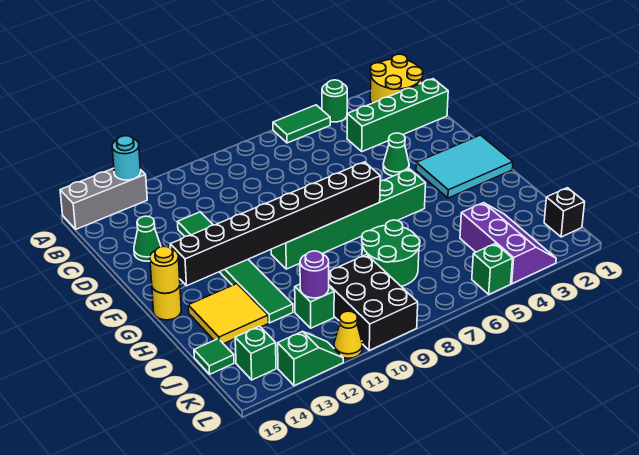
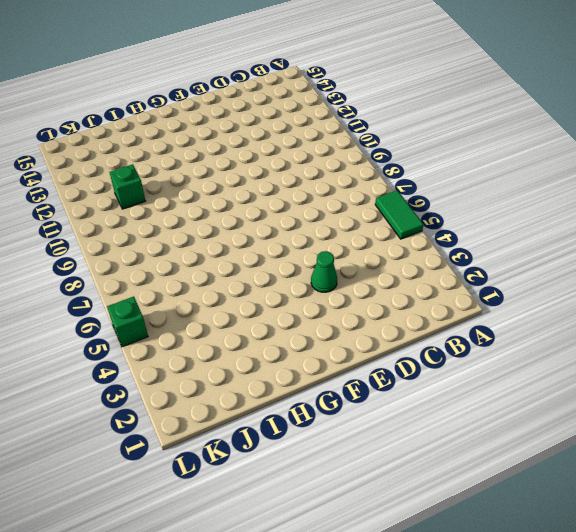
none -> yellow 2x2 round brick [370,54,423,103]
none -> green 1x1 round brick [322,80,347,122]
none -> grey 1x3 brick [60,168,147,229]

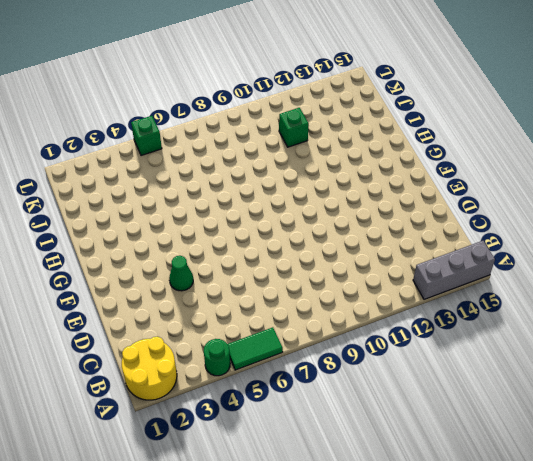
none -> green 1x4 brick [347,79,448,152]
none -> green 1x6 tile [178,212,293,323]
none -> green 1x1 cone [134,216,161,261]

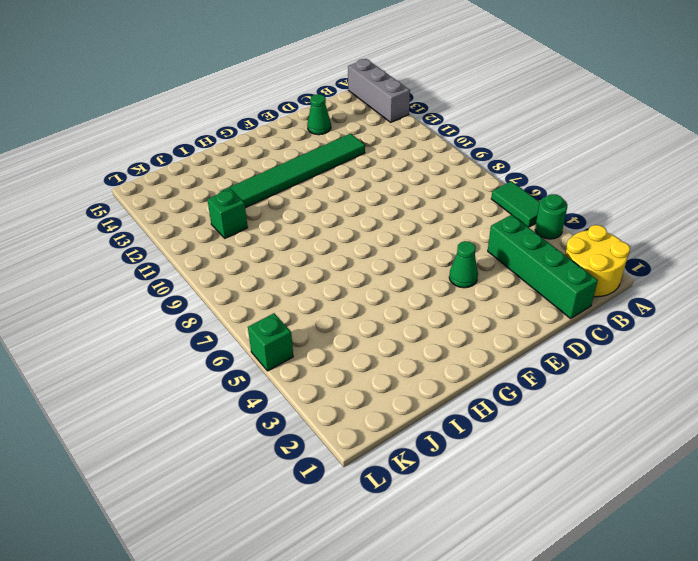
none -> cyan 2x3 tile [416,135,513,198]
none -> green 1x6 brick [271,169,426,269]
none -> yellow 1x1 round brick [152,286,181,320]

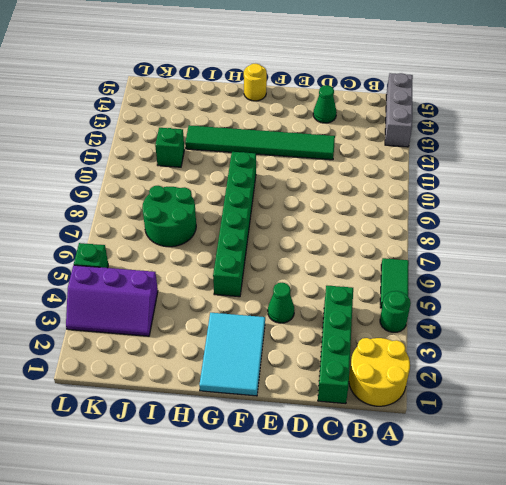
none -> yellow 2x2 tile [188,284,268,344]
none -> black 2x3 brick [329,255,418,350]
none -> green 1x1 tile [194,339,234,374]

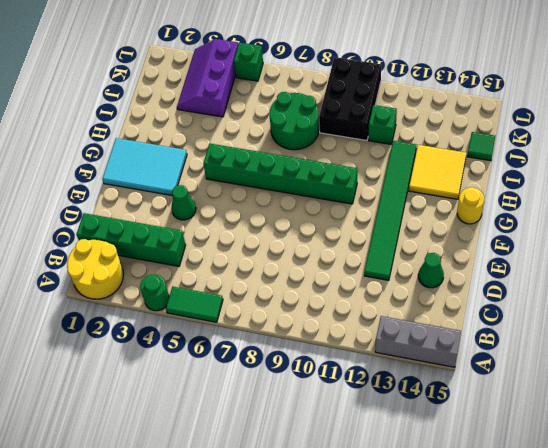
none -> black 1x1 brick [544,188,585,237]
none -> green 1x1 brick [235,326,276,380]
none -> yellow 1x1 cone [334,311,363,358]

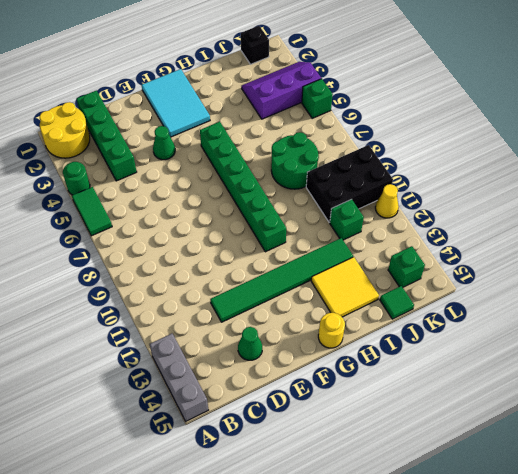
none -> green 1x2 slope [278,331,343,386]
none -> cyan 1x1 round brick [112,136,141,180]
none -> black 1x8 brick [170,162,380,286]

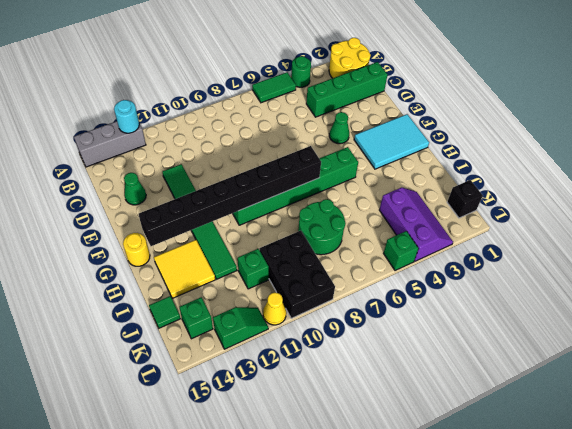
none -> yellow 1x1 round brick [150,246,180,293]
none -> purple 1x1 round brick [300,251,329,298]

